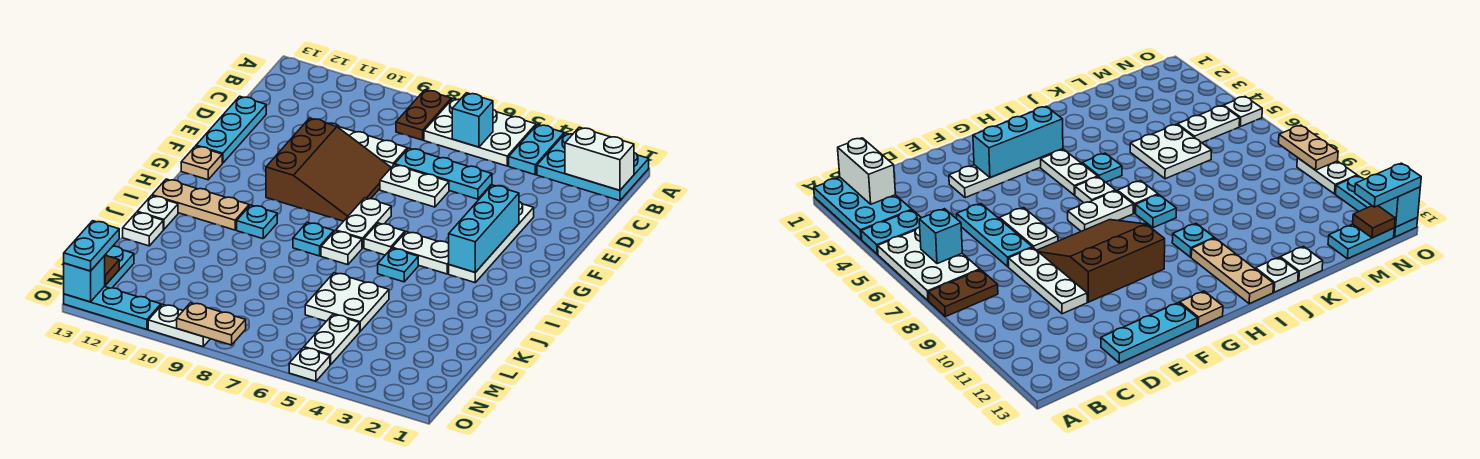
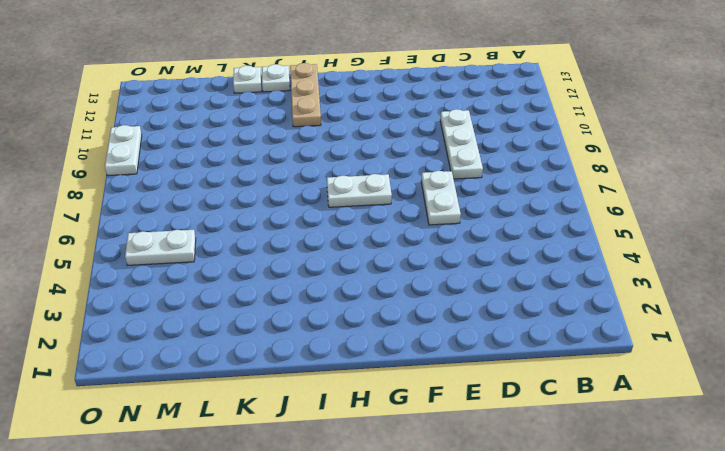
none -> cyan 2x3 plate [537,133,649,201]
none -> cyan 1x2 plate [509,124,564,175]
none -> white 2x3 plate [424,99,536,166]
none -> brown 1x2 plate [396,90,451,140]

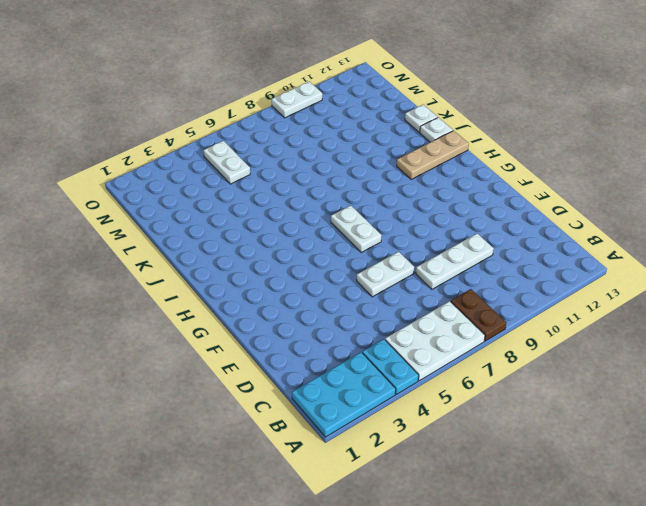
none -> cyan 1x3 plate [395,148,492,199]
none -> cyan 1x3 plate [196,96,266,163]
none -> white 1x4 plate [449,202,534,283]
none -> brown 3x3 slope [266,118,391,221]

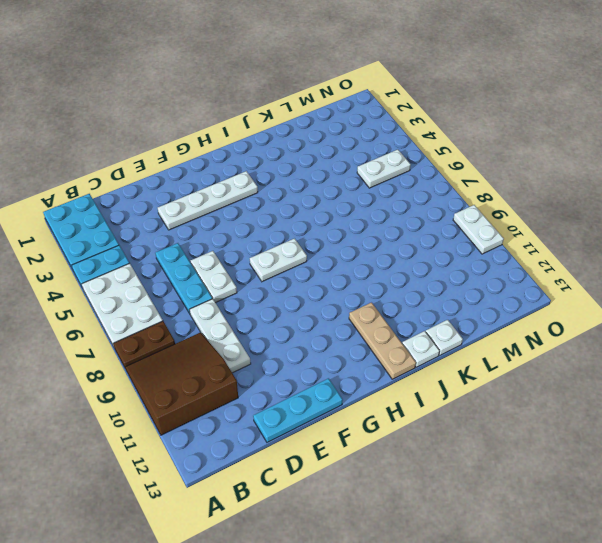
brown 3x3 slope [125,332,238,435] -> brown 3x3 slope moved to [266,118,391,221]
none -> tan 1x1 plate [181,146,222,180]
none -> white 1x2 plate [392,232,449,274]
none -> white 1x1 plate [364,223,405,255]
none -> cyan 1x1 plate [378,248,418,282]

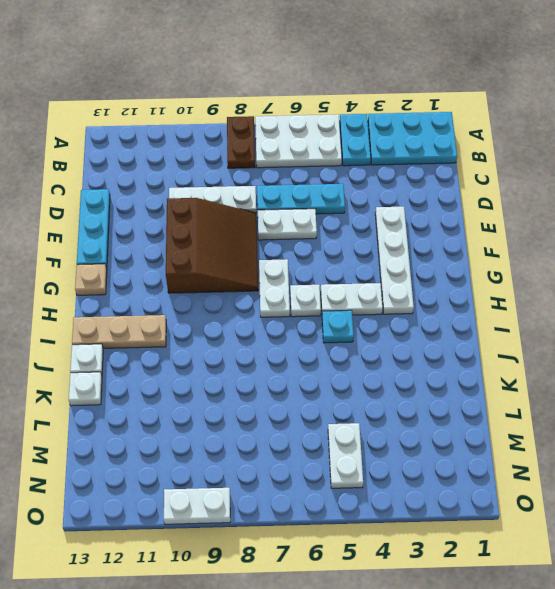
none -> white 1x1 plate [321,231,362,265]
none -> cyan 1x1 plate [293,222,334,256]
none -> cyan 1x1 plate [237,205,277,239]
none -> white 2x2 plate [305,273,389,331]

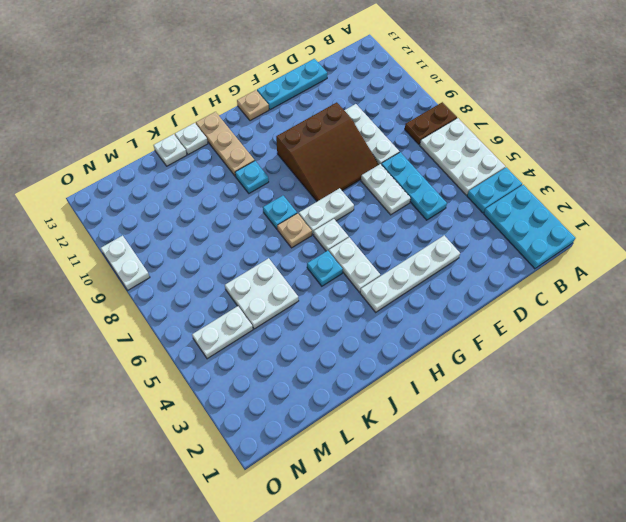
tan 1x1 plate [277,213,312,248] -> white 1x1 plate [321,231,362,265]
none -> cyan 1x2 plate [104,246,134,288]
none -> white 1x1 plate [289,347,330,381]
none -> cyan 1x3 plate [64,287,161,329]
none -> white 1x2 brick [565,127,634,190]

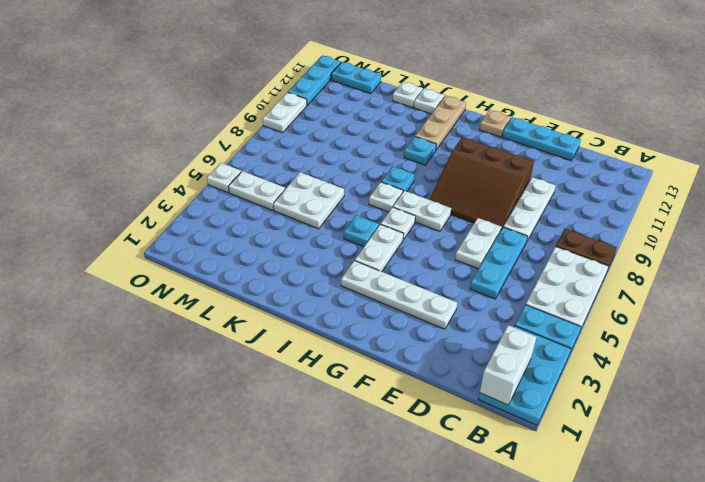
none -> cyan 1x1 brick [452,93,493,147]
none -> cyan 1x3 brick [449,185,519,272]
none -> brown 1x1 tile [105,255,119,285]
none -> tan 1x2 plate [177,303,246,345]

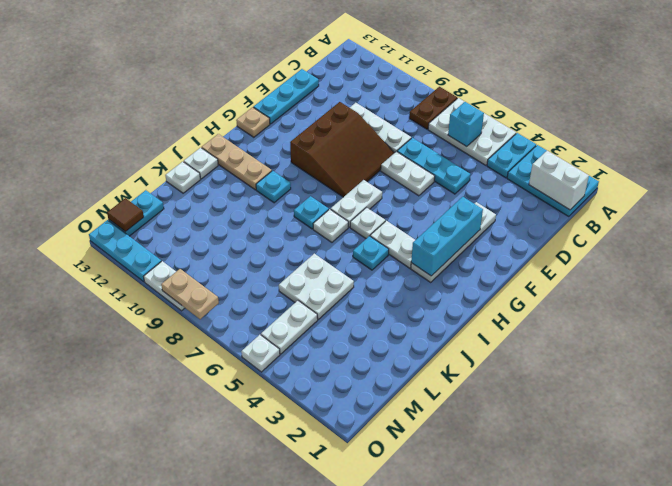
none -> cyan 1x1 brick [64,256,105,302]
none -> cyan 1x2 plate [64,221,119,271]

